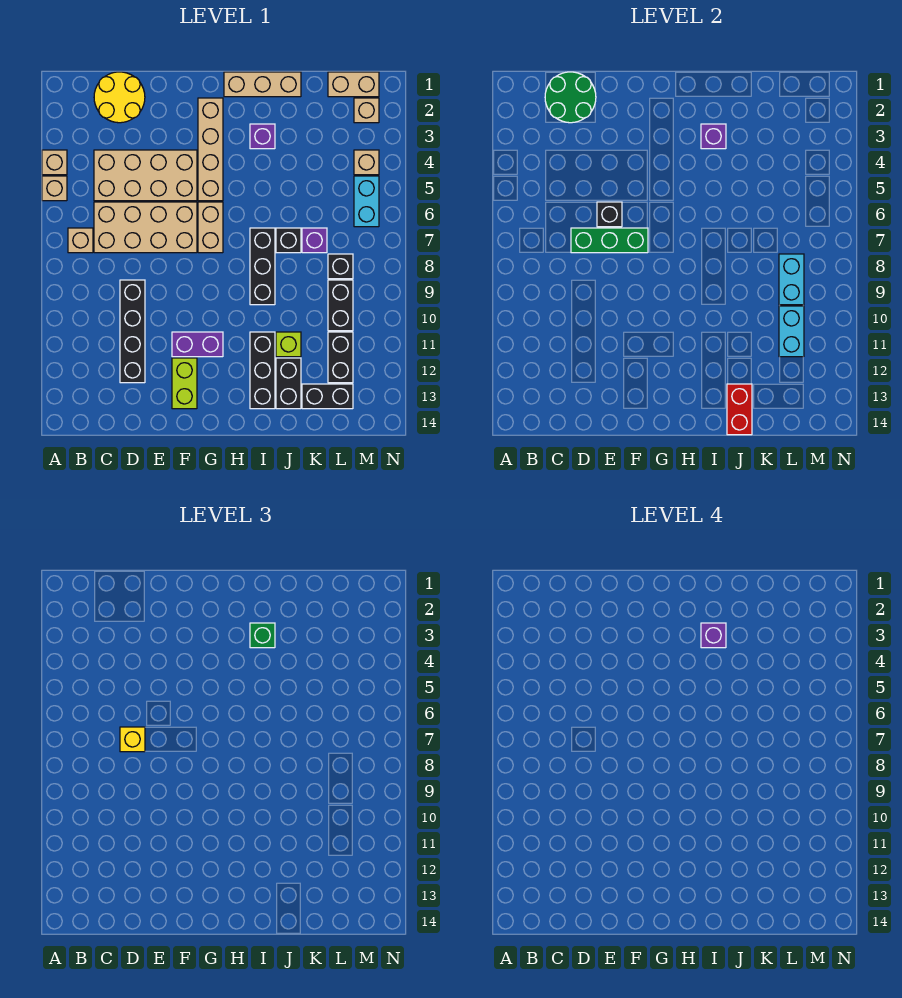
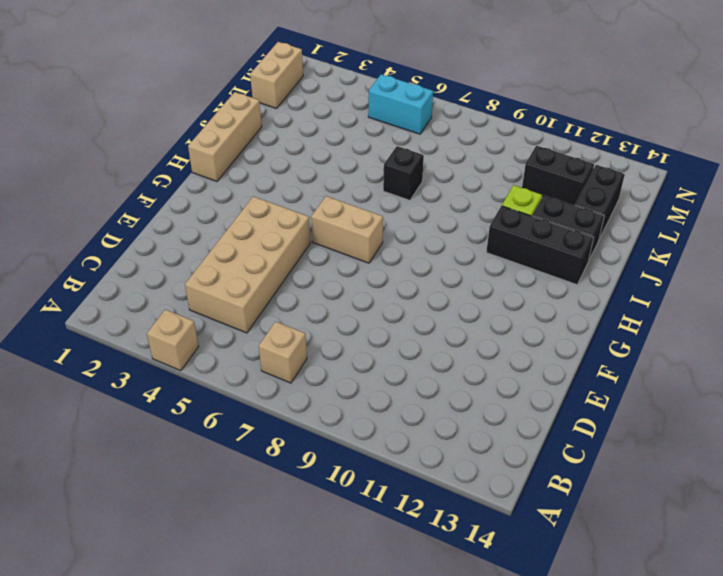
none -> tan 1x1 brick [42,176,67,201]
none -> yellow 2x2 round brick [94,72,145,123]
none -> tan 2x4 brick [94,202,197,253]
none -> black 1x4 brick [120,280,145,383]

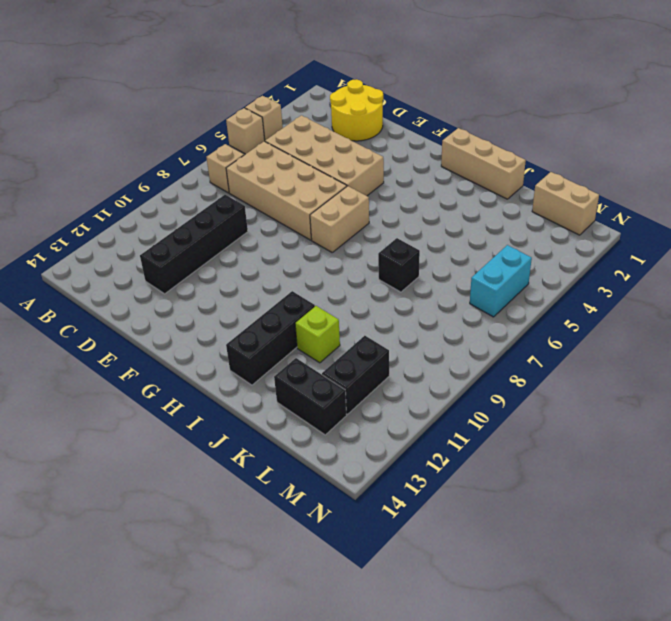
none -> purple 1x2 brick [172,332,223,357]
none -> lime 1x2 brick [172,358,197,409]
none -> tan 1x4 brick [198,98,223,201]
none -> purple 1x1 brick [250,124,275,149]

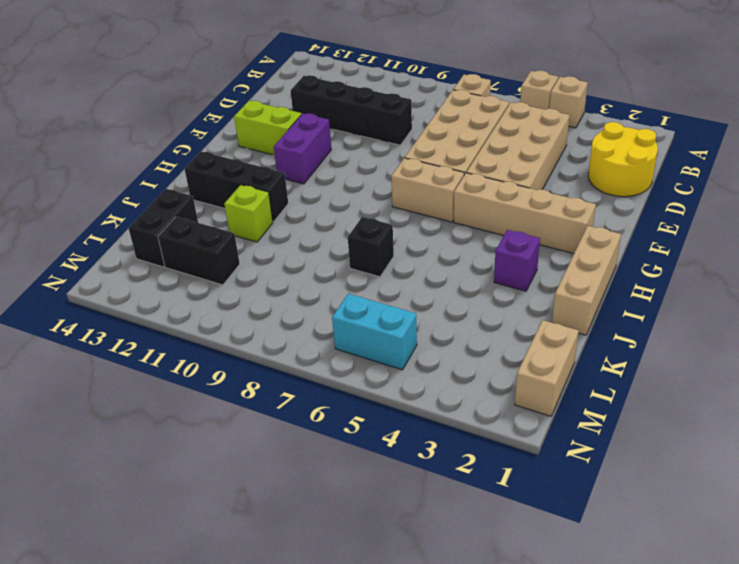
none -> black 1x3 brick [250,228,275,305]
none -> black 1x2 brick [276,358,301,409]
none -> purple 1x1 brick [302,228,327,253]
none -> black 1x1 brick [328,254,353,279]

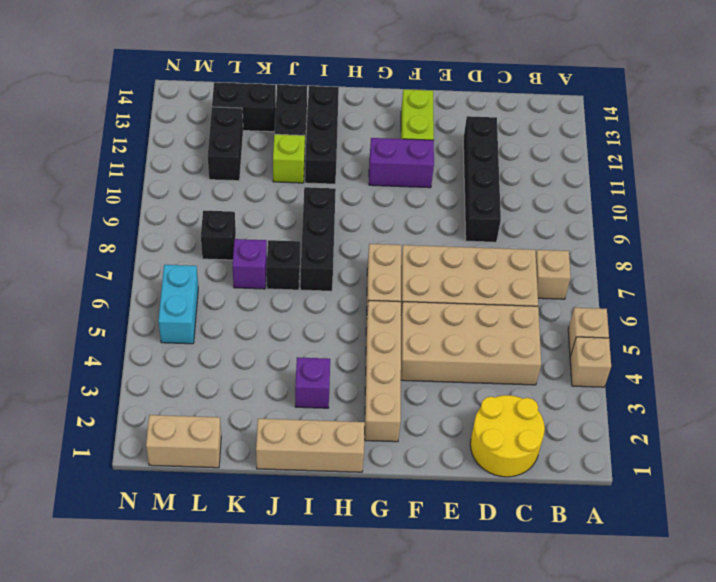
none -> black 1x2 brick [328,280,353,331]
none -> tan 1x1 brick [354,98,379,123]
none -> tan 1x1 brick [354,150,379,175]
none -> green 2x2 round brick [545,72,596,123]

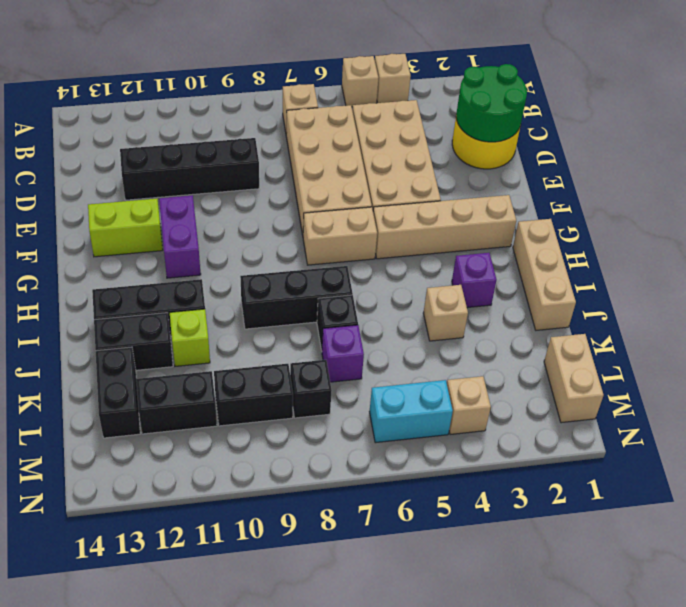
tan 1x1 brick [423,285,468,341] -> tan 1x1 brick moved to [354,98,379,123]
none -> green 1x3 brick [571,228,648,253]
none -> black 1x1 brick [597,202,622,227]
none -> purple 1x1 brick [701,124,726,149]
none -> red 1x2 brick [727,384,752,435]

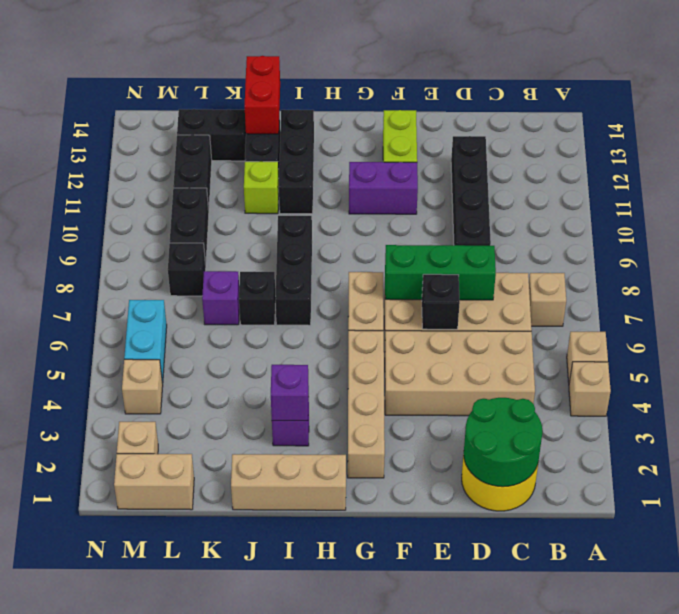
none -> cyan 1x2 brick [779,254,804,305]
none -> cyan 1x2 brick [779,306,804,357]
none -> yellow 1x1 brick [120,727,145,752]
none -> green 1x1 brick [250,623,275,648]

